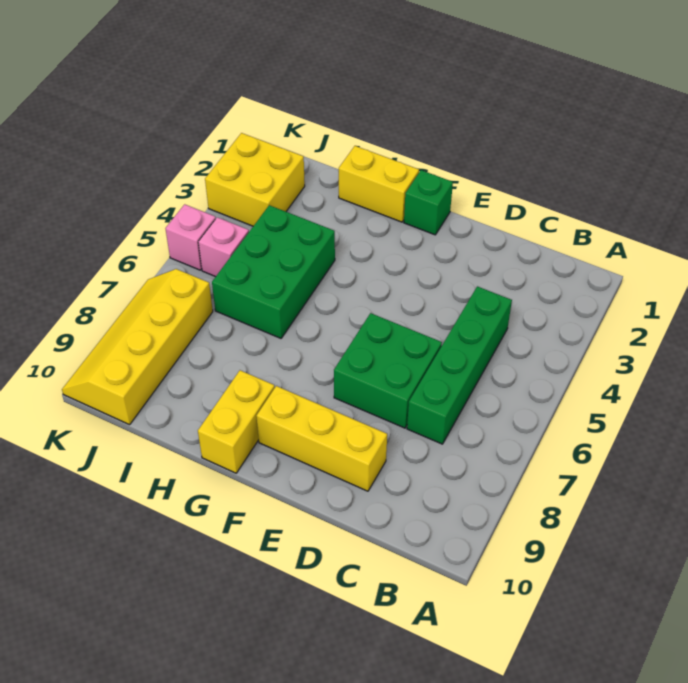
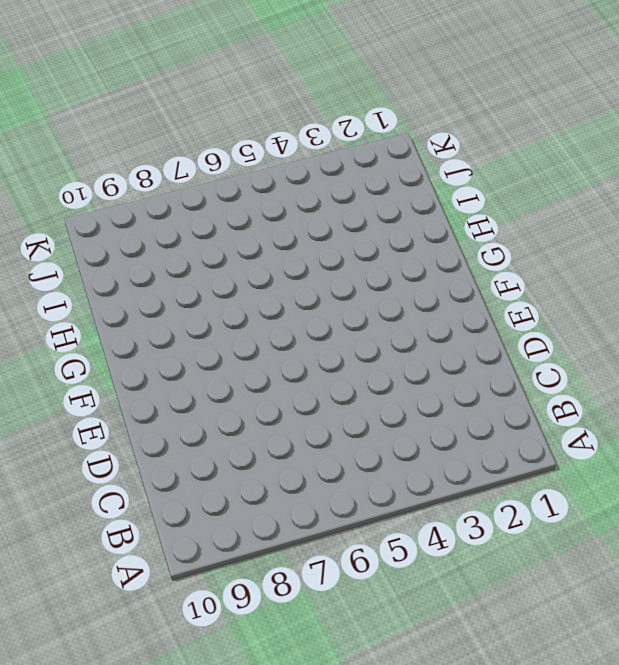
none -> green 1x4 brick [407,286,512,444]
none -> green 2x2 brick [334,313,442,428]

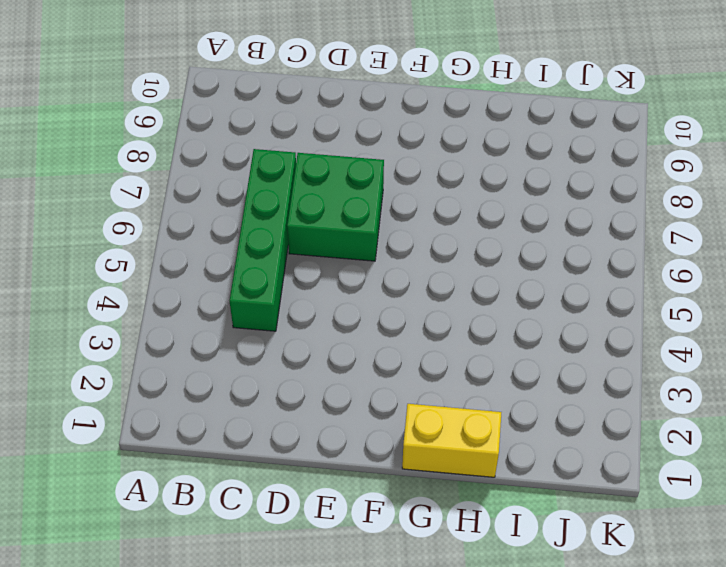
none -> yellow 1x3 brick [257,386,387,491]
none -> green 1x1 brick [404,170,453,235]

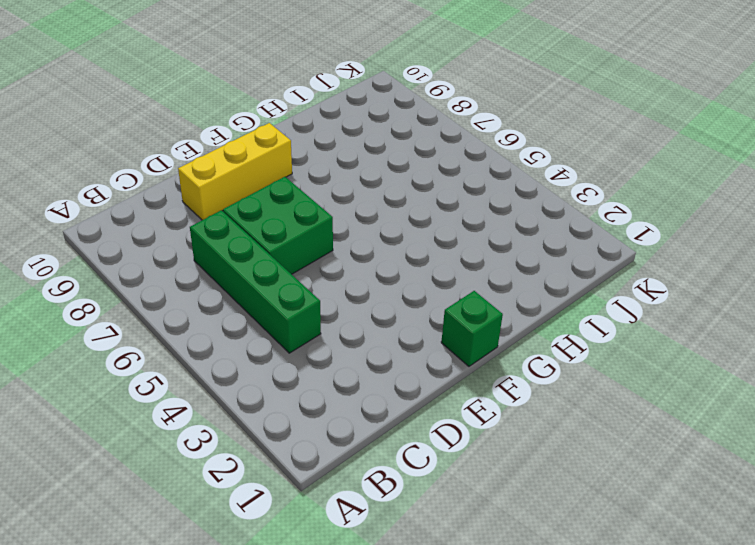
none -> yellow 1x2 brick [339,146,419,222]
none -> yellow 1x2 brick [198,370,275,473]

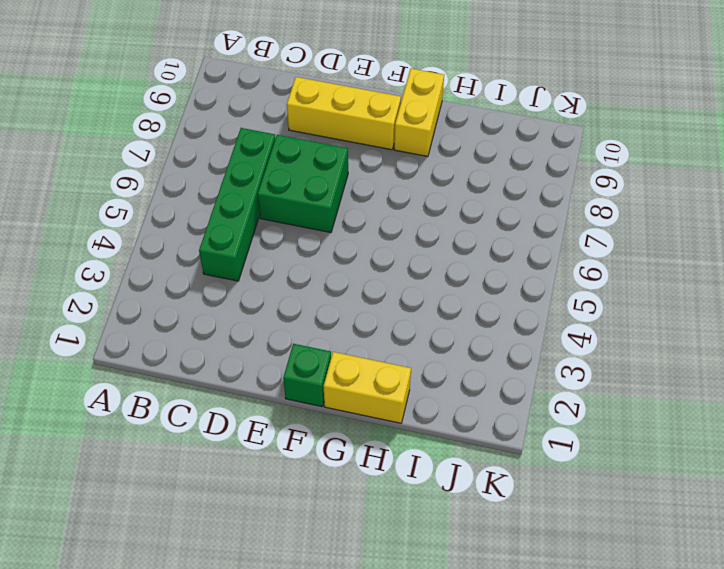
none -> green 2x3 brick [212,205,335,338]
none -> yellow 2x2 brick [205,133,305,226]

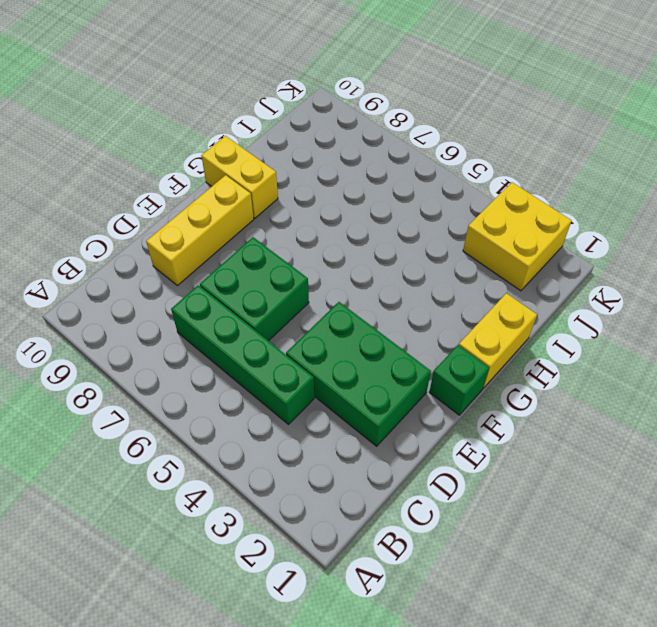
green 2x3 brick [286,302,431,446] -> green 2x3 brick moved to [212,205,335,338]
none -> pink 1x1 brick [198,217,249,277]
none -> yellow 2x4 slope [62,269,213,425]

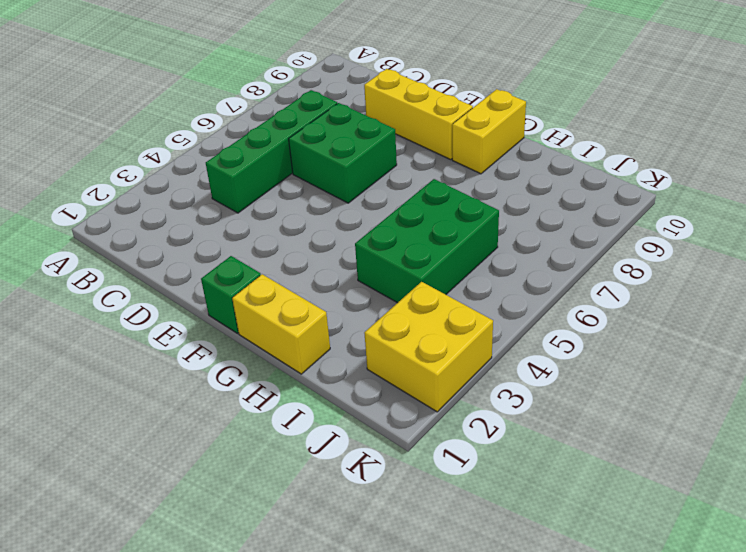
none -> pink 1x1 brick [198,217,249,277]
none -> yellow 2x4 slope [62,269,213,425]

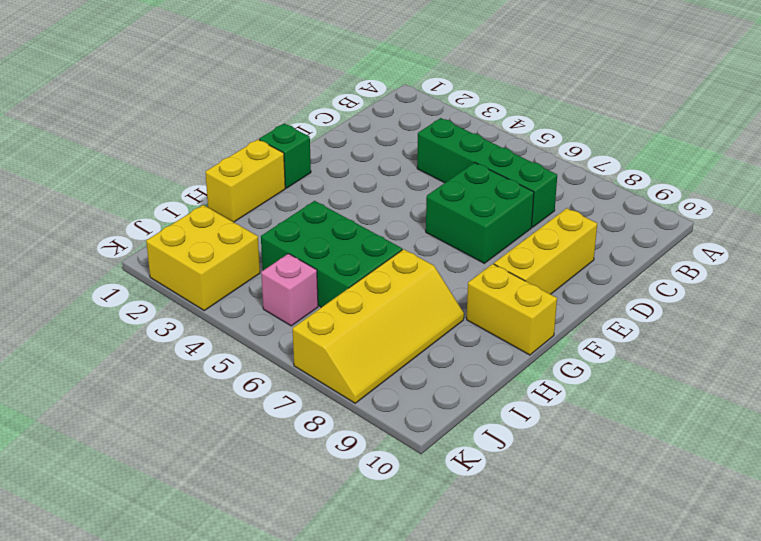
yellow 2x4 slope [293,249,464,403] -> yellow 2x4 slope turned to [62,269,213,425]
none -> pink 1x1 brick [165,204,216,270]

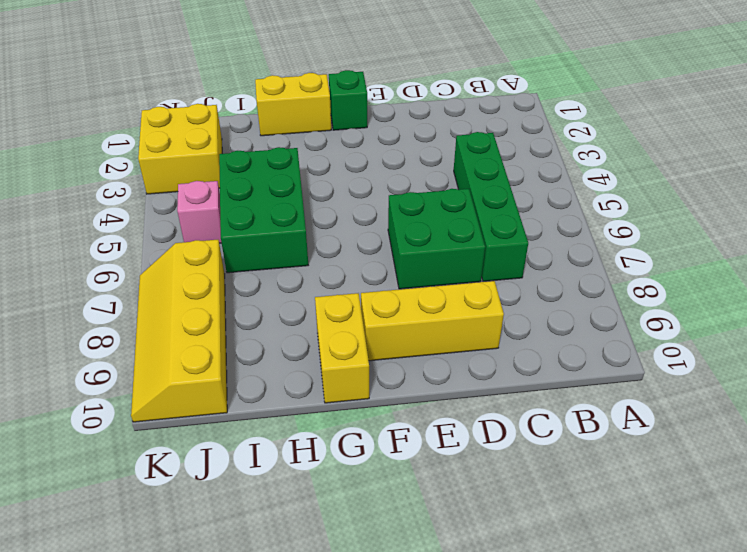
none -> pink 1x1 brick [165,204,216,270]

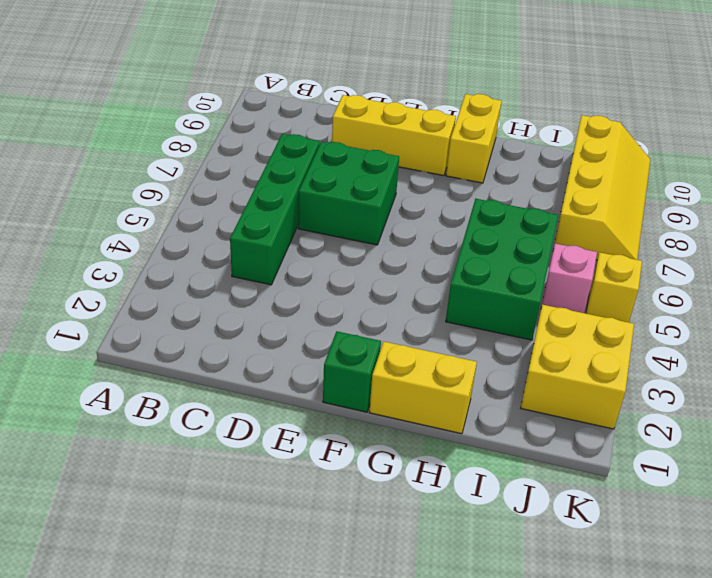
yellow 1x1 brick [586,253,642,322] -> pink 1x1 brick [165,204,216,270]

